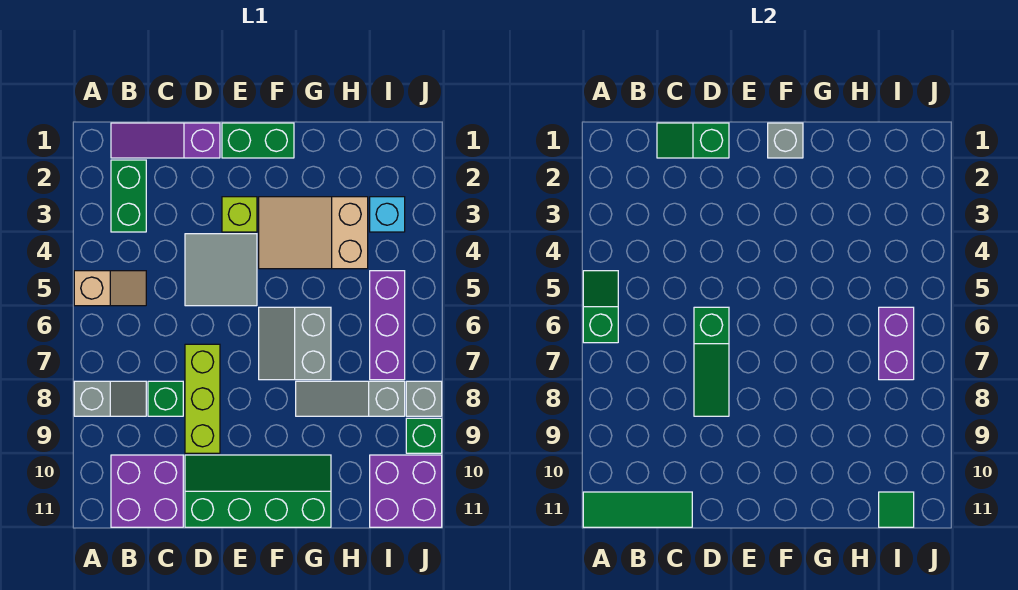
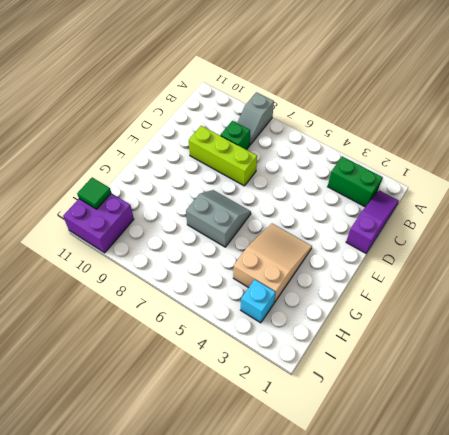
none -> tan 1x2 slope [74,271,146,306]
none -> purple 2x2 brick [111,455,183,527]
none -> grey 2x2 tile [185,234,257,306]

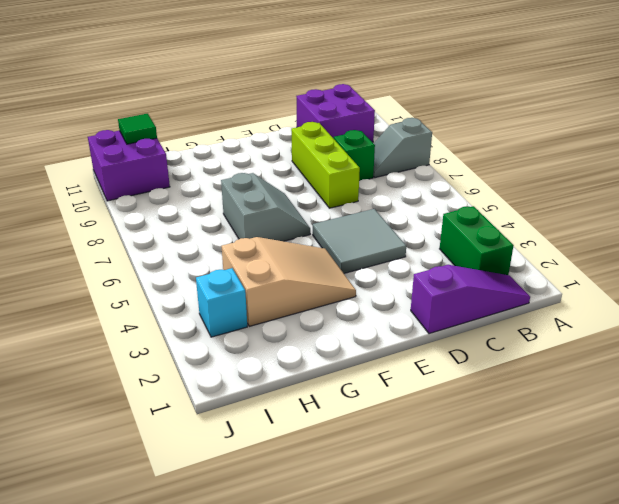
none -> tan 1x2 slope [74,271,146,306]
none -> green 2x4 slope [185,455,331,527]
none -> green 1x2 brick [222,123,294,158]

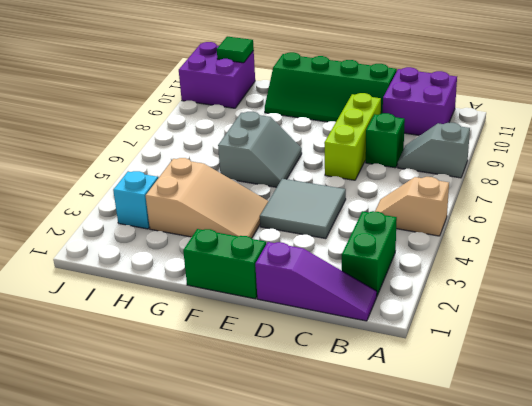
none -> lime 1x1 brick [222,197,257,232]
none -> grey 1x3 slope [296,381,405,416]
none -> purple 1x3 brick [370,271,405,380]

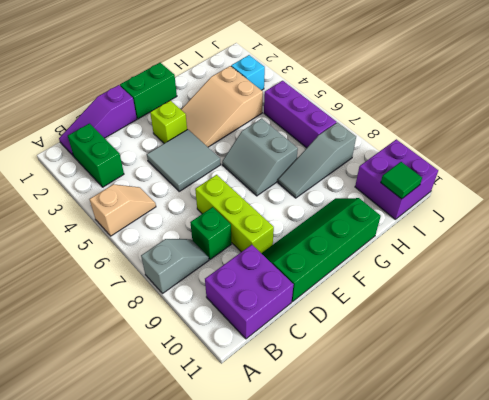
none -> grey 1x1 brick [406,381,442,416]
none -> green 1x1 brick [406,418,442,453]
none -> green 1x2 slope [583,271,618,343]

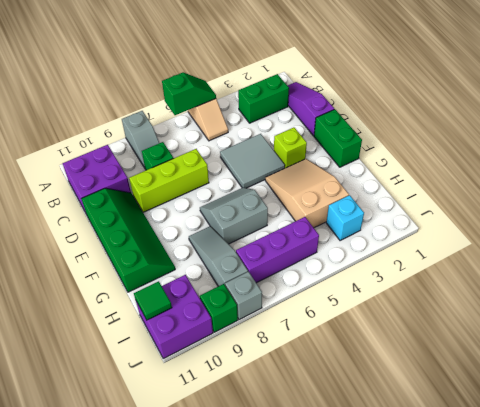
none -> green 1x3 tile [583,492,692,527]
none -> green 1x2 slope [657,123,729,158]
none -> green 1x3 slope [694,307,729,416]

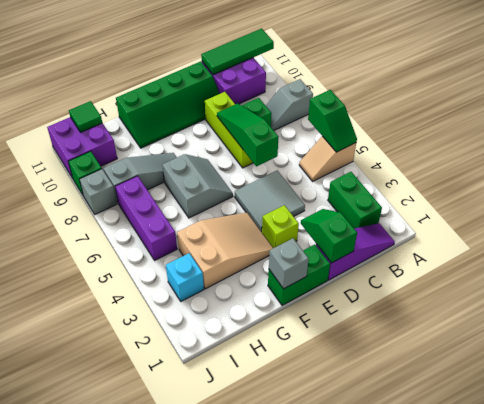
green 1x2 slope [301,209,357,263] -> green 1x2 slope turned to [657,123,729,158]
none -> purple 1x2 brick [879,307,914,380]

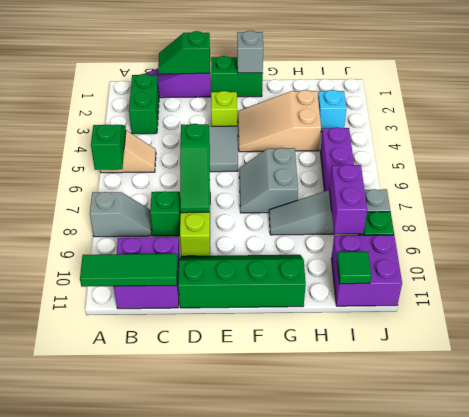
purple 1x2 brick [329,165,367,234] -> purple 1x2 brick moved to [879,307,914,380]

